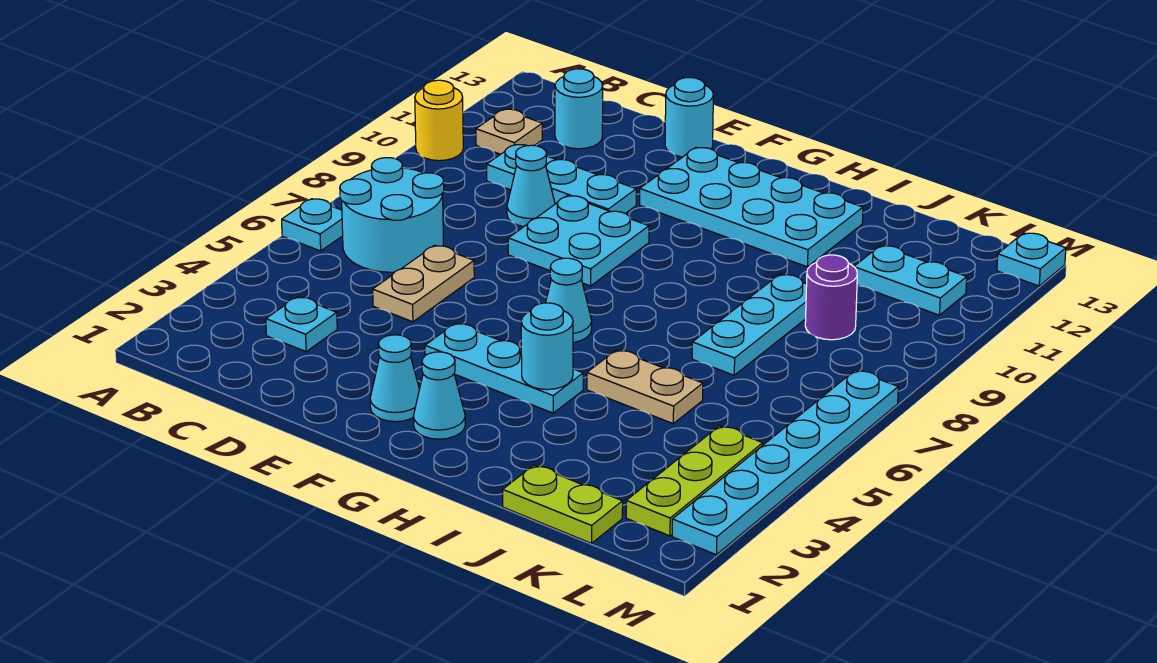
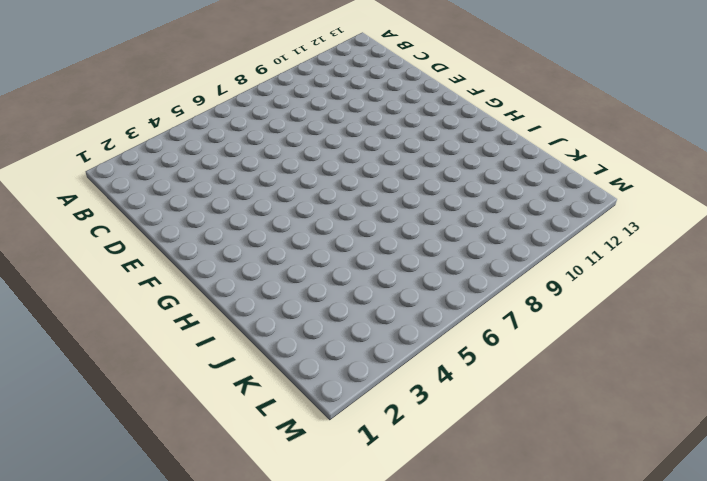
none -> cyan 1x1 plate [282,199,343,251]
none -> yellow 1x1 round brick [415,80,463,161]
none -> cyan 2x2 round brick [340,158,444,272]

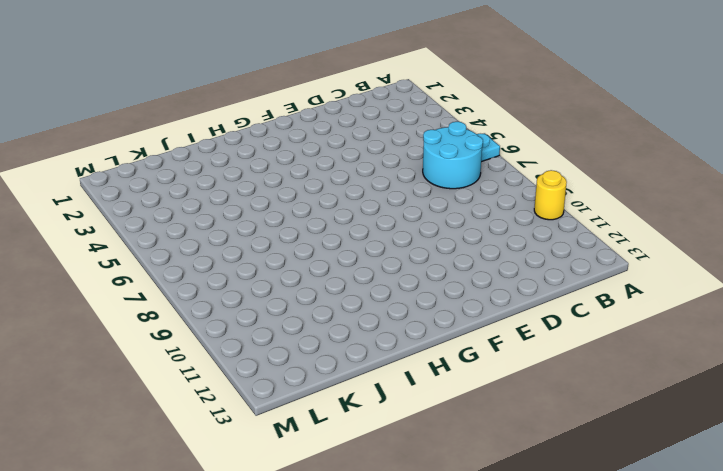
none -> tan 1x1 plate [476,109,542,154]
none -> cyan 1x1 plate [266,297,337,352]
none -> cyan 1x3 plate [487,145,636,214]

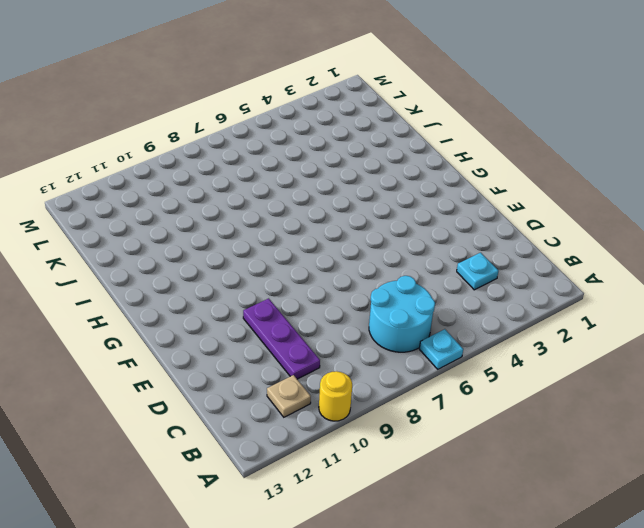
purple 1x3 plate [243,298,320,379] -> cyan 1x3 plate [487,145,636,214]
none -> cyan 1x1 round brick [555,69,603,149]
none -> tan 1x2 plate [373,245,474,322]
none -> cyan 1x1 cone [507,145,555,227]

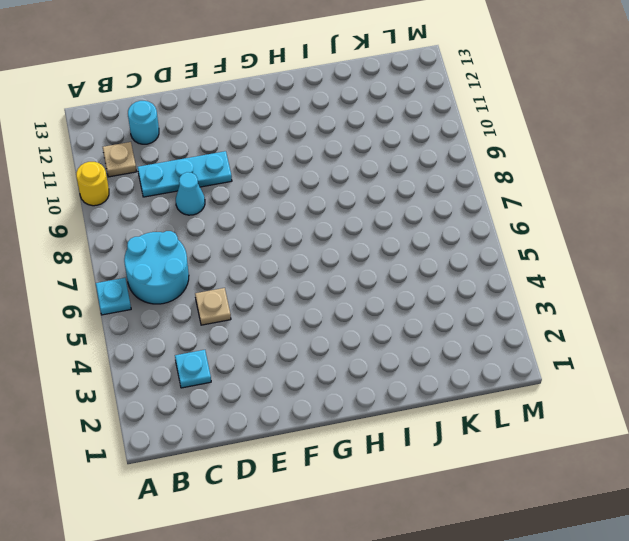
tan 1x1 plate [195,288,231,325] -> tan 1x2 plate [373,245,474,322]
none -> cyan 2x2 plate [508,196,649,286]
none -> cyan 1x1 round brick [665,78,713,157]
none -> cyan 1x1 cone [370,335,419,422]

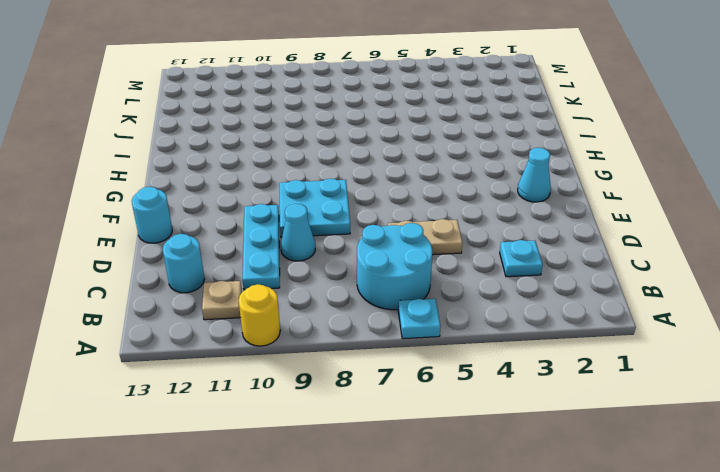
none -> cyan 1x3 plate [425,323,583,413]
none -> cyan 2x4 plate [640,148,863,267]
none -> cyan 1x1 cone [413,352,465,439]

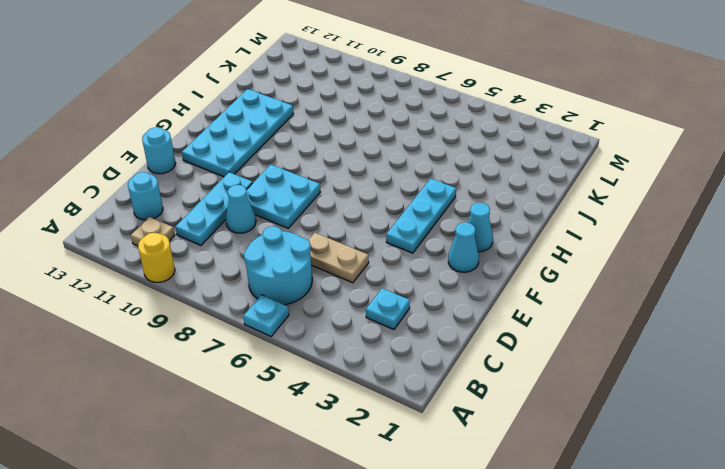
none -> cyan 1x1 cone [546,258,592,342]
none -> tan 1x2 plate [587,350,703,423]
none -> lime 1x2 plate [503,465,623,543]

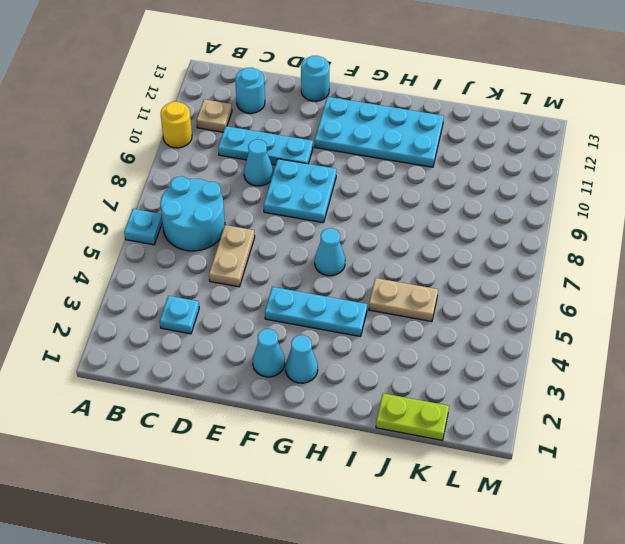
none -> cyan 1x3 plate [692,274,807,375]
none -> purple 1x1 round brick [805,255,857,340]
none -> cyan 1x2 plate [854,245,967,315]

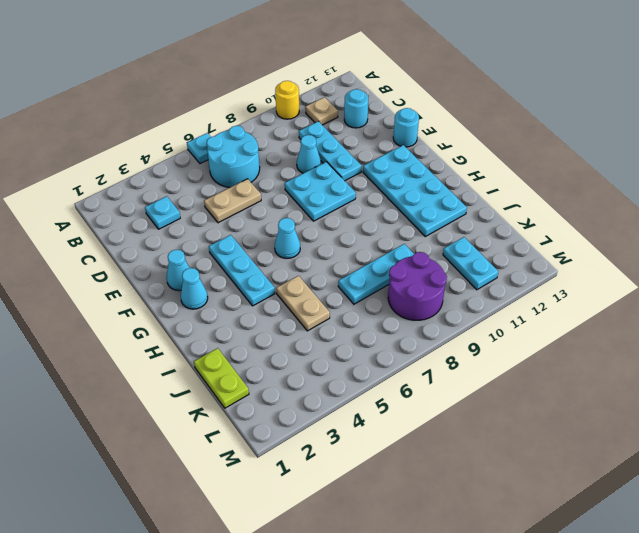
purple 2x2 round brick [388,252,447,320] -> purple 1x1 round brick [805,255,857,340]
none -> lime 1x3 plate [626,426,763,536]
none -> cyan 1x6 plate [672,370,898,555]
none -> cyan 1x1 plate [997,233,1066,286]

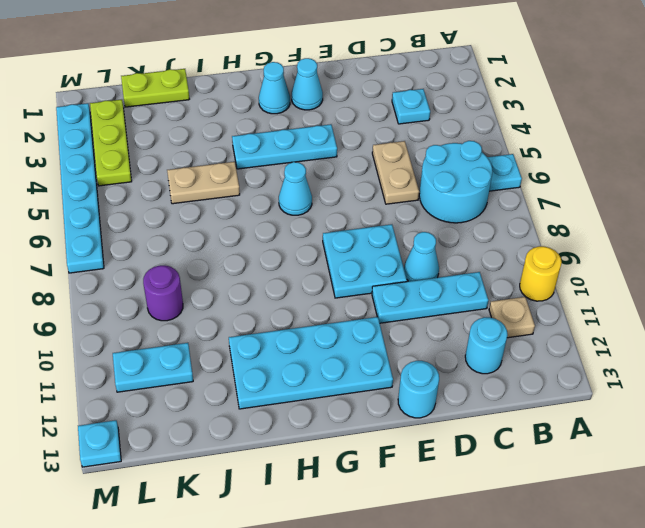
none -> cyan 1x3 plate [692,274,807,375]
none -> cyan 1x1 round brick [521,303,573,390]

